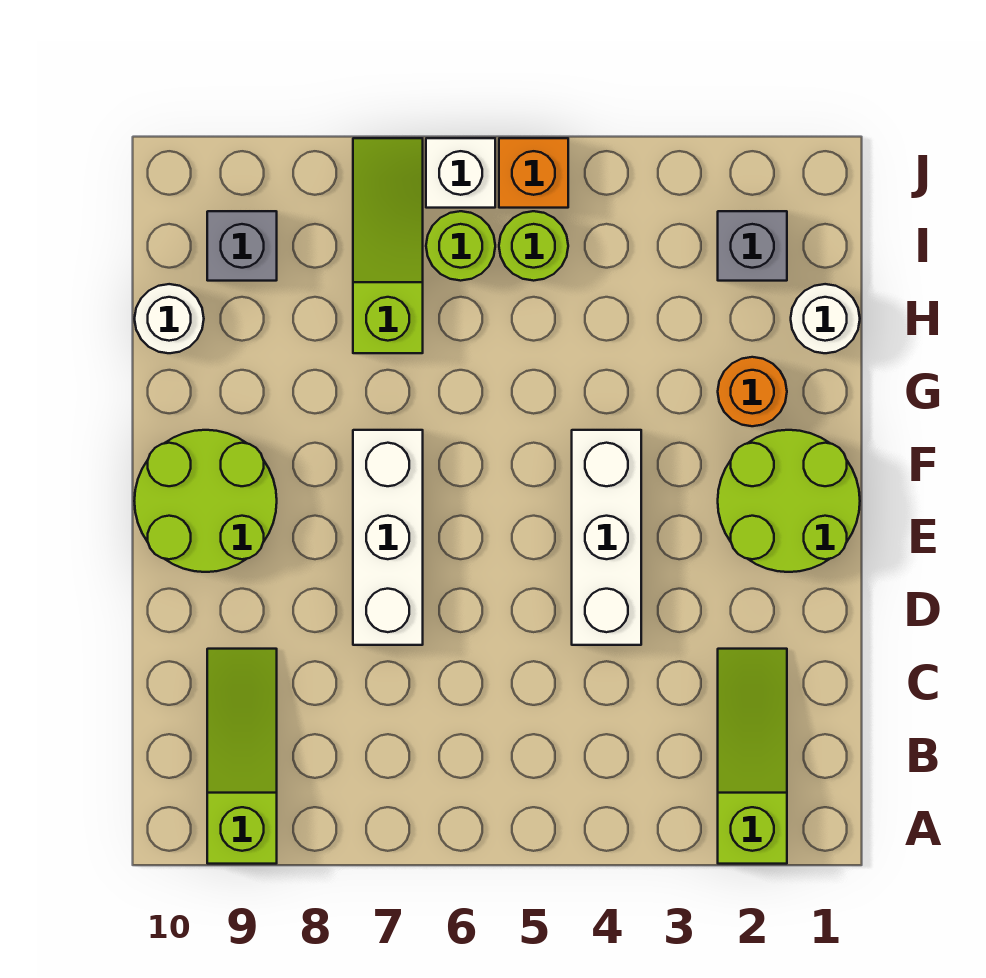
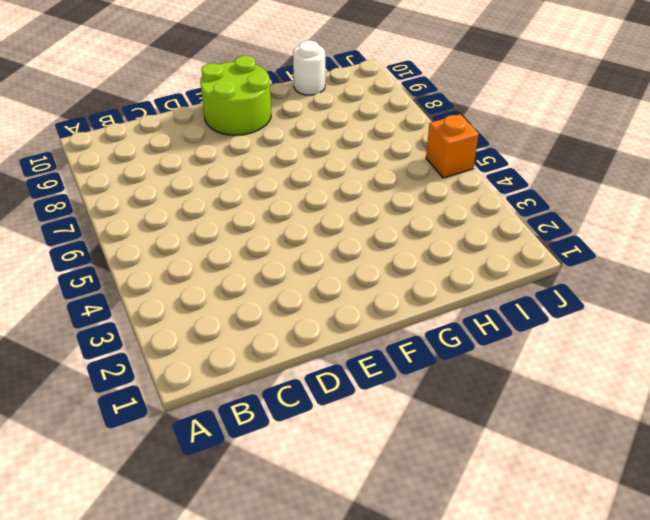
none -> lime 1x3 slope [718,649,787,864]
none -> lime 1x3 slope [207,649,277,864]
none -> white 1x3 brick [572,430,641,645]

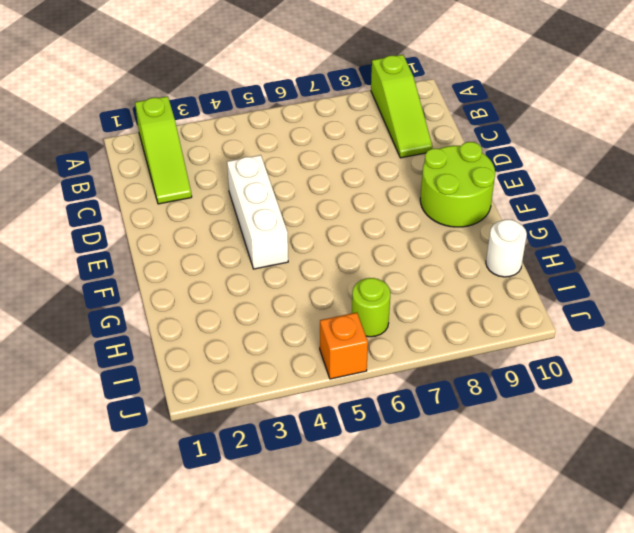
none -> white 1x3 brick [353,430,423,645]
none -> lime 2x2 round brick [718,430,860,572]
none -> orange 1x1 round brick [718,357,787,426]

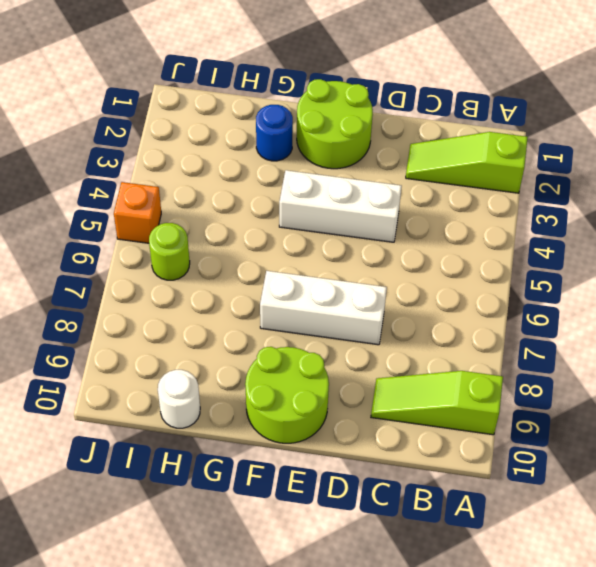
blue 1x1 round brick [256,105,293,161] -> orange 1x1 round brick [718,357,787,426]
none -> white 1x1 round brick [791,284,860,353]
none -> lime 1x3 slope [353,138,423,353]
none -> grey 1x1 brick [718,211,787,281]

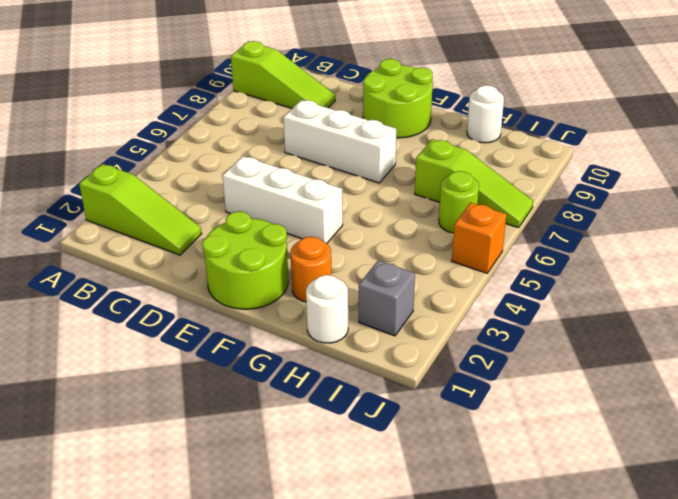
none -> lime 1x1 round brick [499,211,568,281]
none -> grey 1x1 brick [207,211,277,281]
none -> white 1x1 brick [426,138,495,208]

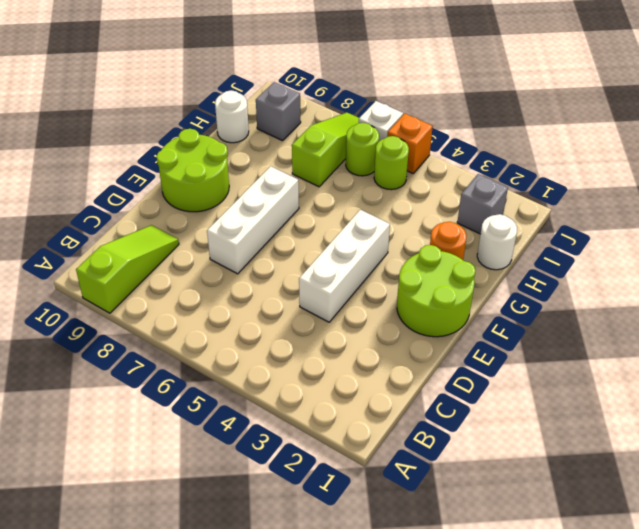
none -> lime 1x3 slope [718,649,787,864]

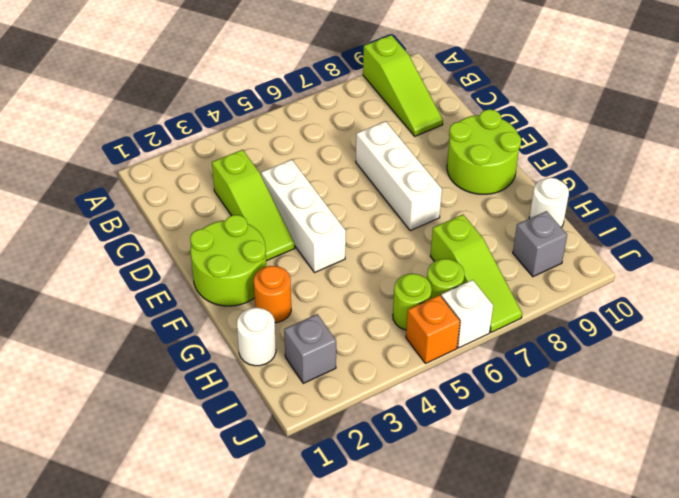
lime 1x3 slope [212,150,295,261] -> lime 1x3 slope moved to [718,649,787,864]

